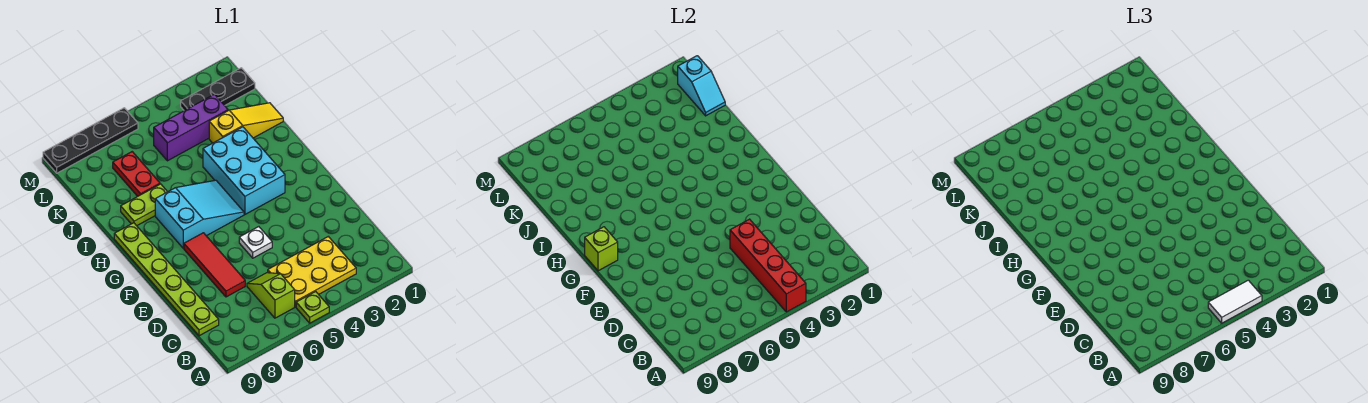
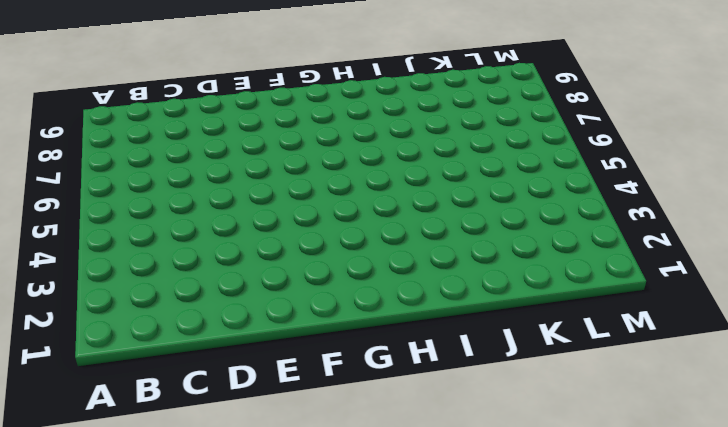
none -> lime 1x1 plate [296,291,329,323]
none -> yellow 2x3 plate [268,237,356,307]
none -> lime 1x2 slope [247,273,295,318]

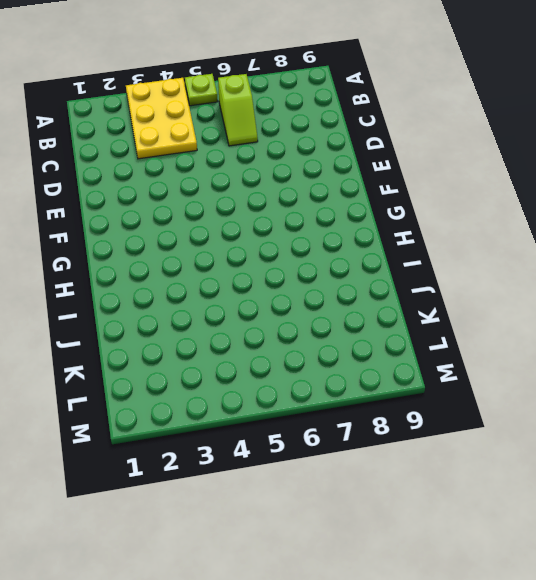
yellow 2x3 plate [126,78,197,159] -> yellow 2x3 plate turned to [268,237,356,307]
none -> lime 1x6 plate [114,223,219,336]
none -> red 1x3 tile [184,233,245,297]
none -> white 1x1 plate [239,227,272,258]

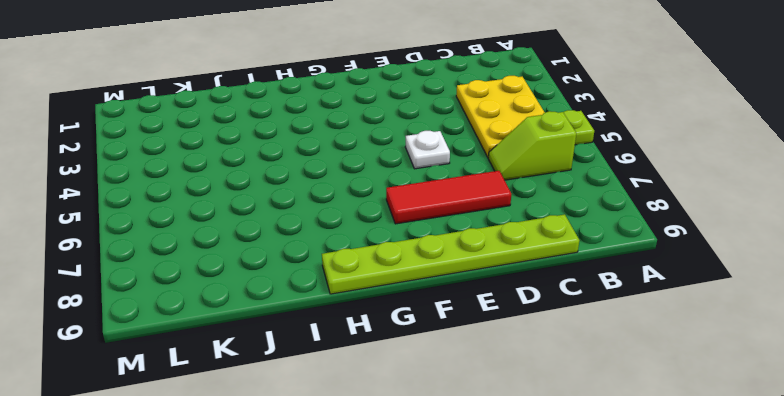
none -> cyan 2x3 brick [203,127,285,214]
none -> cyan 2x3 slope [155,180,244,248]
none -> lime 1x2 plate [121,184,167,226]

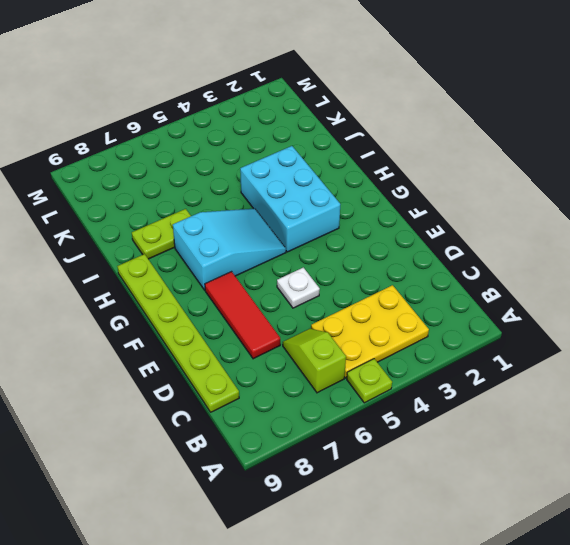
none -> yellow 1x3 slope [209,103,283,143]
none -> red 1x2 plate [113,152,160,196]
none -> purple 1x3 brick [154,94,228,161]

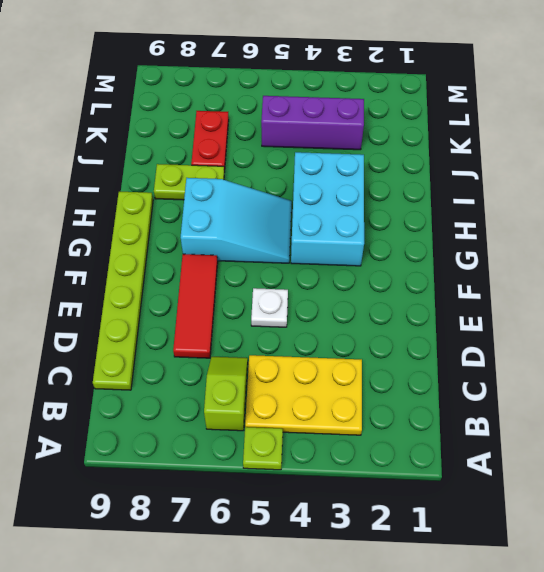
none -> yellow 1x3 slope [209,103,283,143]
none -> black 1x3 plate [181,68,255,111]
none -> black 1x4 plate [43,108,138,173]

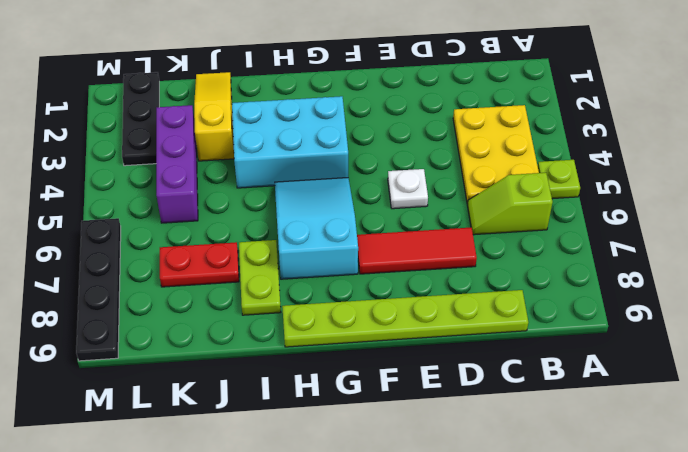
none -> red 1x4 brick [730,219,806,312]
none -> lime 1x1 brick [585,227,618,271]
none -> cyan 1x2 slope [678,56,725,116]

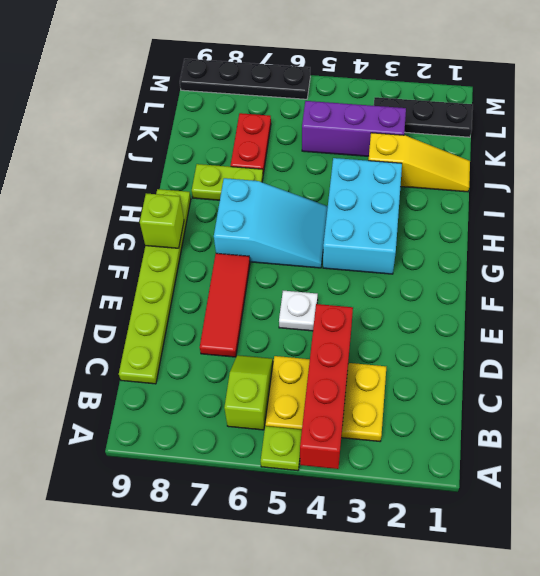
none -> cyan 1x2 slope [678,56,725,116]
none -> white 1x2 tile [1208,280,1262,323]

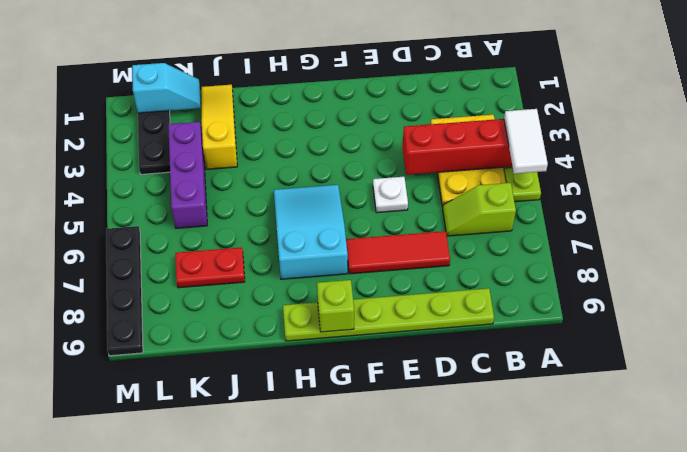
none -> cyan 2x3 brick [203,127,285,214]
none -> lime 1x2 plate [121,184,167,226]

